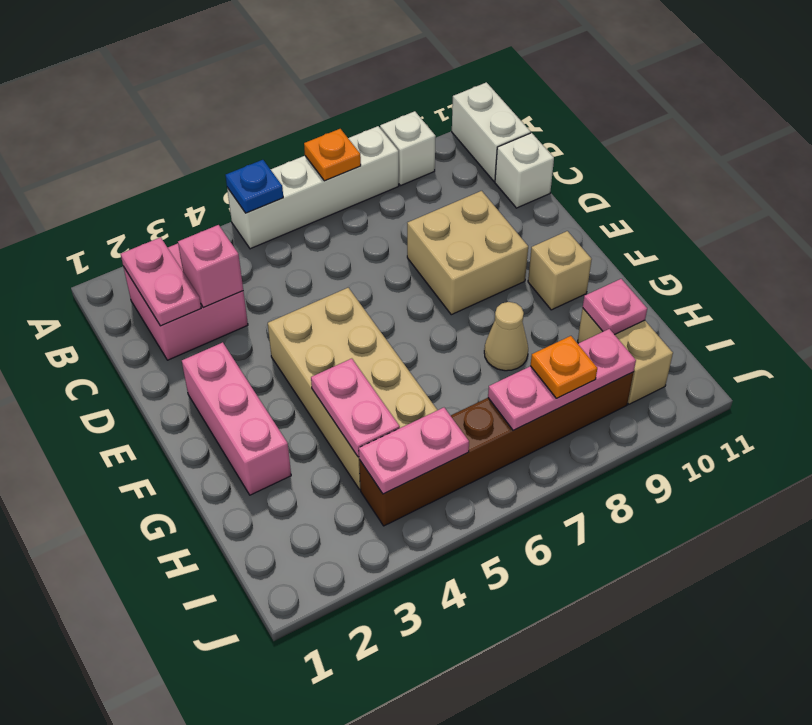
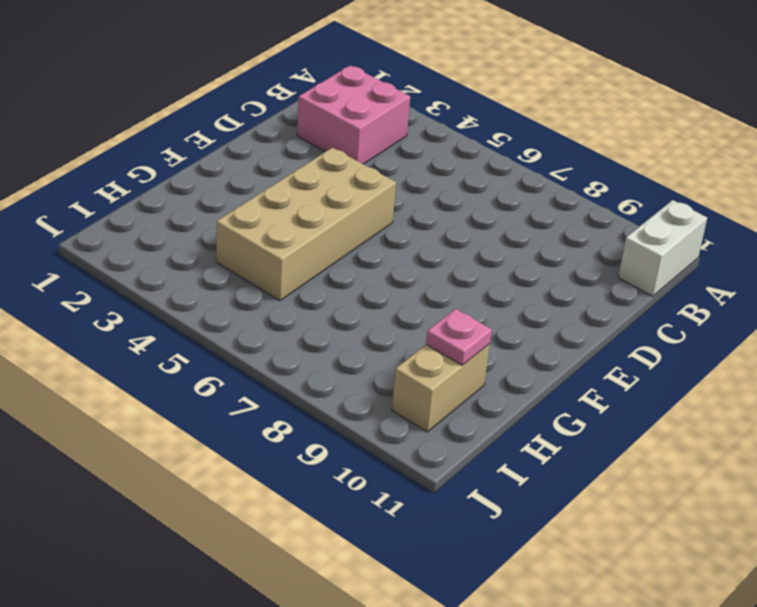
none -> white 1x4 brick [227,126,399,249]
none -> white 1x1 brick [380,111,436,186]
none -> white 1x1 brick [495,133,554,208]

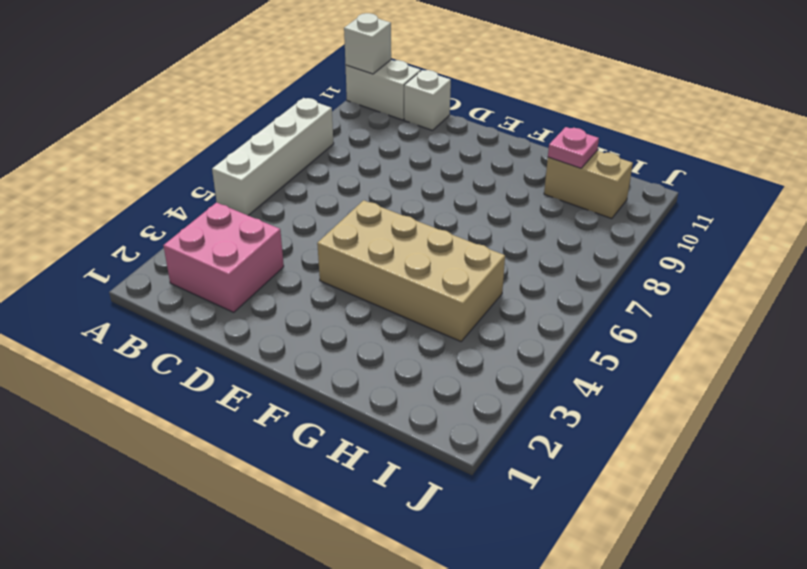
white 1x1 brick [344,13,391,74] -> white 1x1 brick moved to [380,111,436,186]
none -> tan 2x2 brick [407,191,528,315]
none -> pink 1x3 brick [182,342,291,495]
none -> tan 1x1 brick [528,231,592,310]

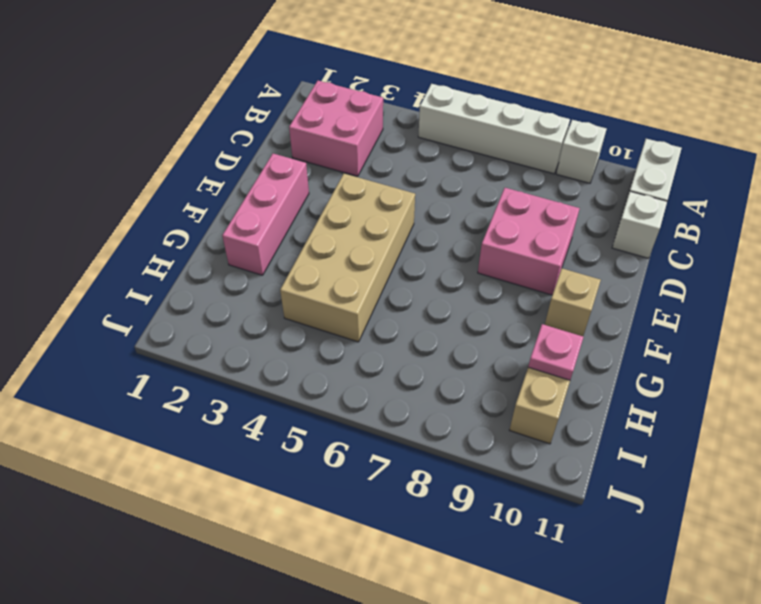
pink 2x2 brick [478,188,580,295] -> tan 2x2 brick [407,191,528,315]
none -> tan 1x1 cone [484,302,528,371]
none -> brown 1x6 brick [359,372,634,526]
none -> blue 1x1 plate [225,160,283,213]

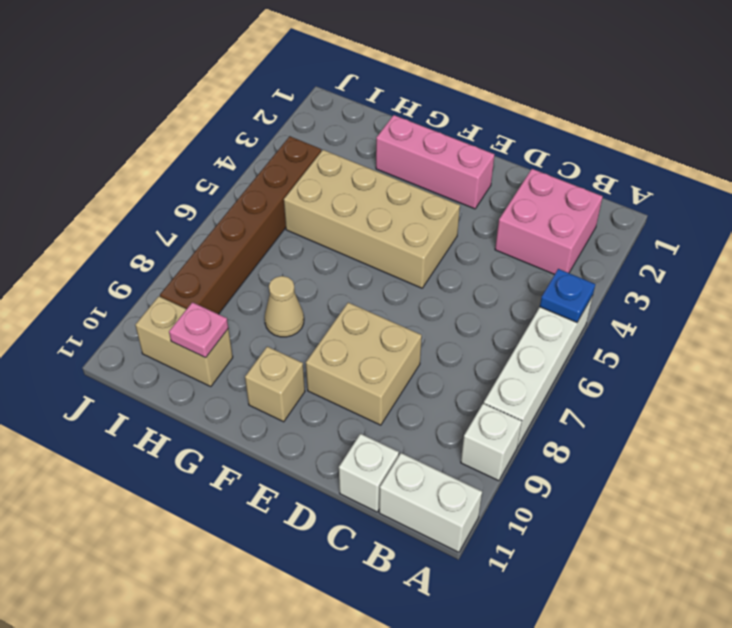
none -> orange 1x1 plate [304,129,361,181]
none -> pink 1x2 plate [121,237,201,326]
none -> pink 1x1 brick [178,225,243,307]

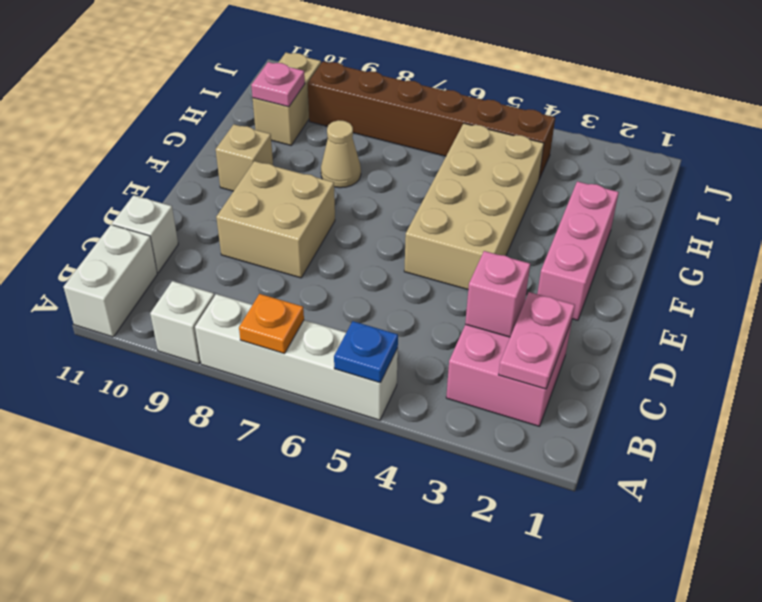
none -> pink 1x2 plate [311,359,400,457]
none -> pink 1x2 plate [359,408,469,494]
none -> pink 1x3 plate [488,329,636,431]

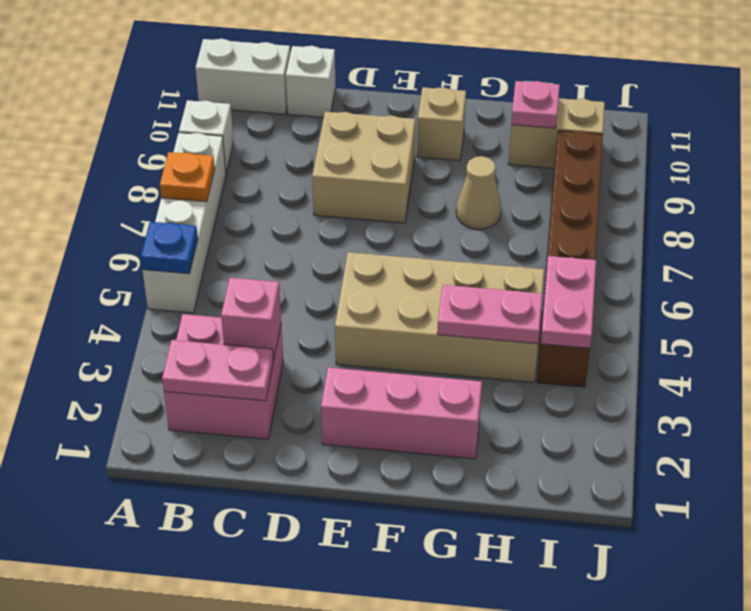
none -> pink 1x3 plate [488,329,636,431]
none -> orange 1x1 plate [530,336,597,398]

